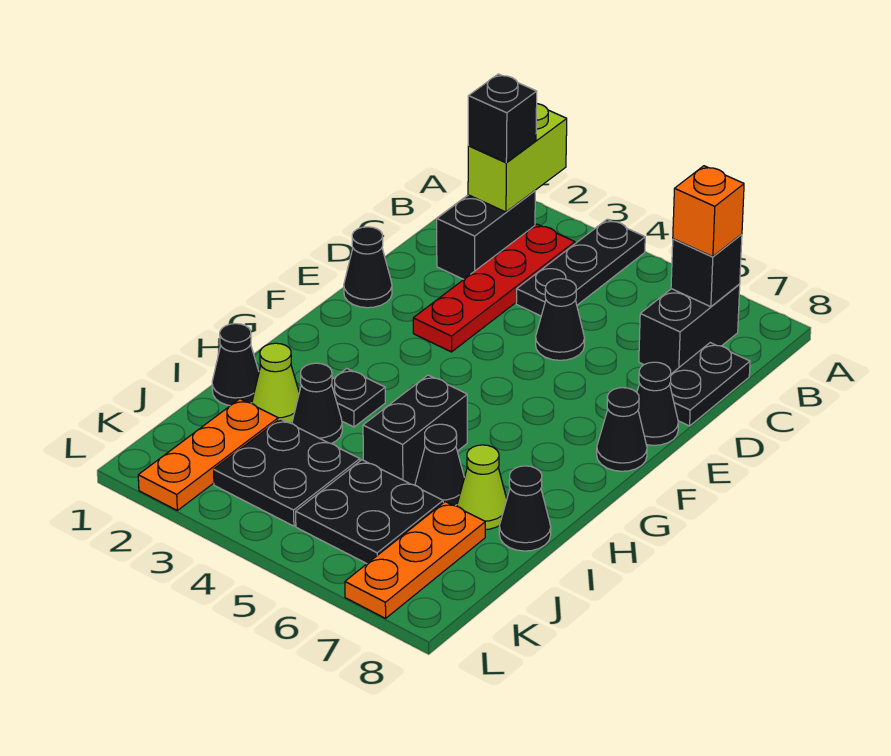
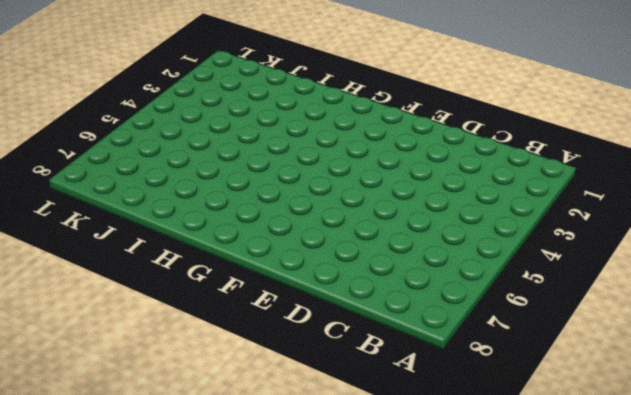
none -> black 1x3 plate [516,219,645,316]
none -> black 1x2 brick [437,191,536,279]
none -> red 1x4 plate [413,224,575,352]

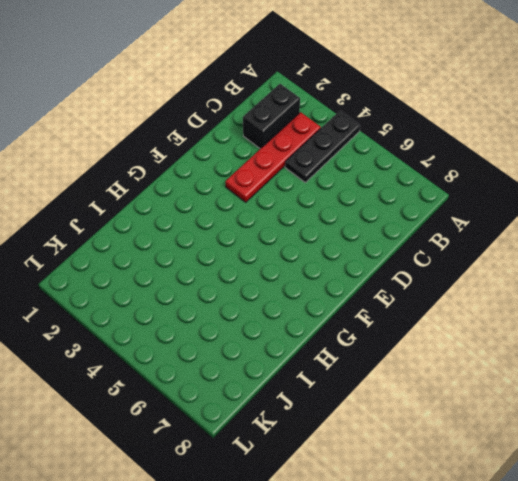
none -> black 1x2 brick [639,284,740,374]
none -> black 1x2 plate [670,343,750,426]
none -> black 1x1 cone [536,279,585,360]

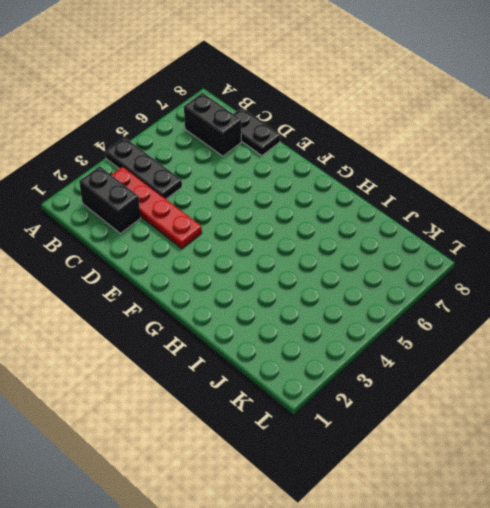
none -> black 1x1 cone [536,279,585,360]
none -> black 1x1 cone [344,227,392,308]
none -> black 1x1 cone [637,362,678,445]

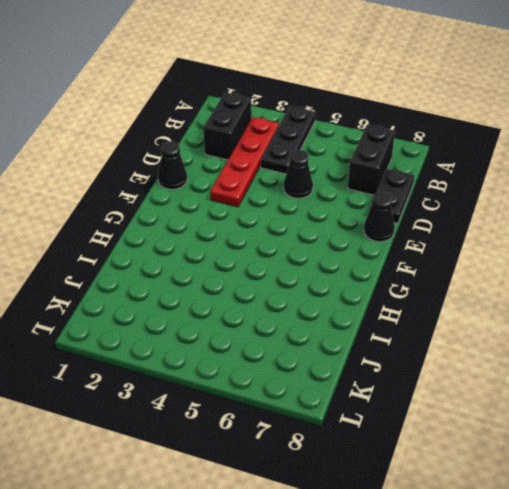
none -> black 1x1 cone [597,388,647,471]
none -> black 1x1 plate [332,368,385,427]
none -> black 1x2 brick [363,375,467,485]

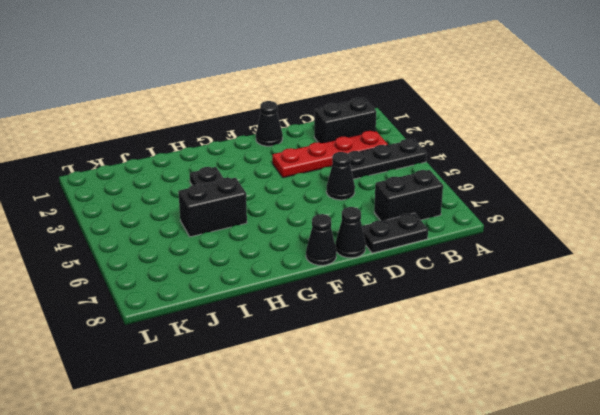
none -> black 1x1 cone [212,324,259,406]
none -> lime 1x1 cone [252,343,299,423]
none -> black 1x1 cone [292,363,342,444]

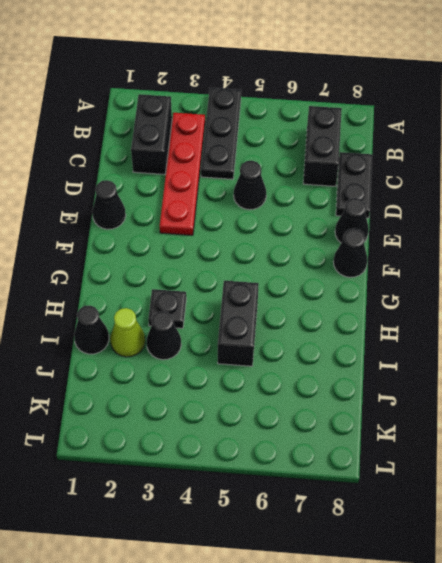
none -> black 1x1 cone [415,424,464,506]
none -> lime 1x1 cone [457,445,507,529]
none -> black 1x1 cone [499,466,551,551]

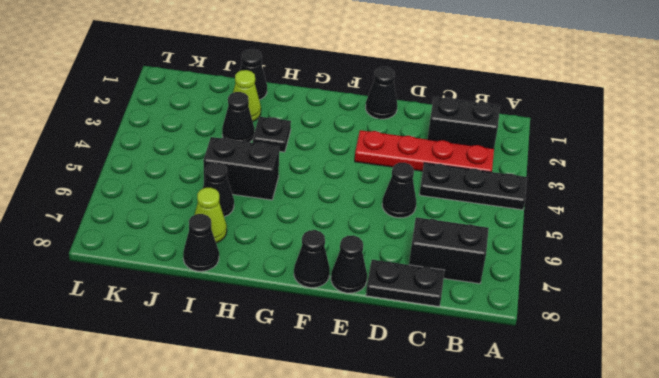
none -> orange 1x3 plate [138,399,278,510]
none -> black 2x2 plate [214,419,360,526]
none -> black 2x2 plate [296,460,443,564]

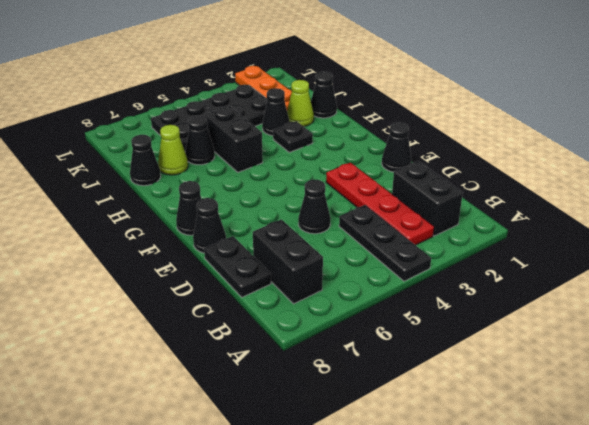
none -> orange 1x3 plate [345,502,485,618]
none -> lime 1x2 brick [468,104,567,212]
none -> black 1x1 brick [671,234,742,307]

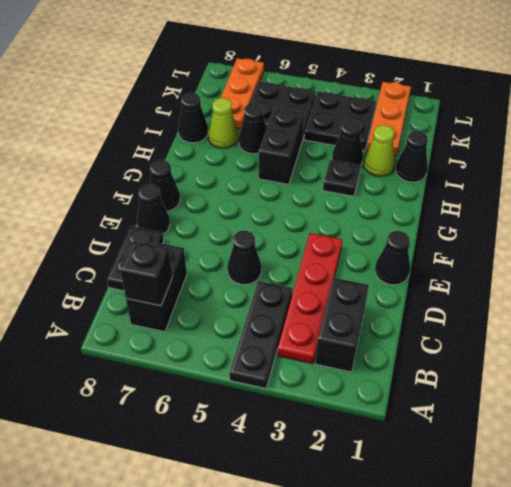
none -> lime 1x2 brick [468,104,567,212]
none -> black 1x1 brick [468,74,537,162]
none -> orange 1x1 brick [673,166,744,257]

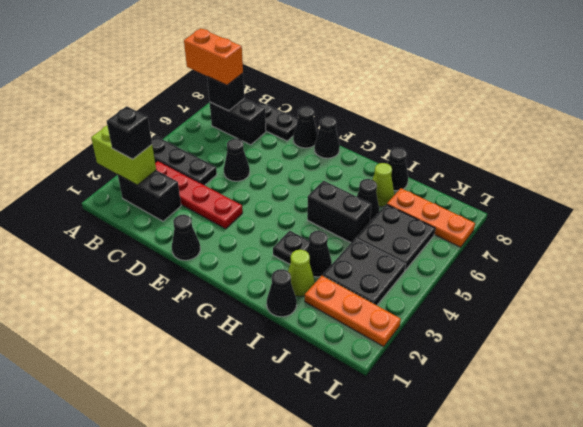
orange 1x2 brick [184,29,243,85] -> orange 1x1 brick [673,166,744,257]

